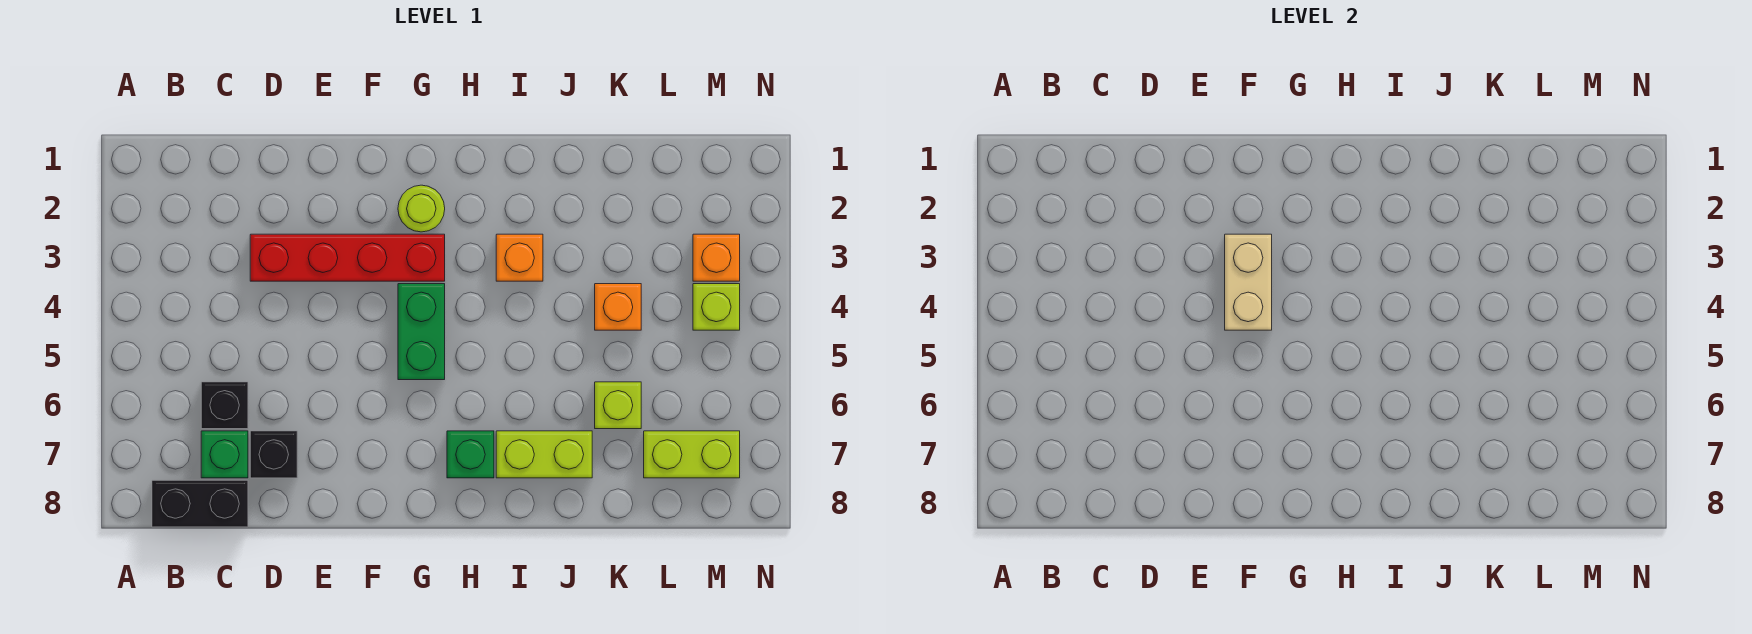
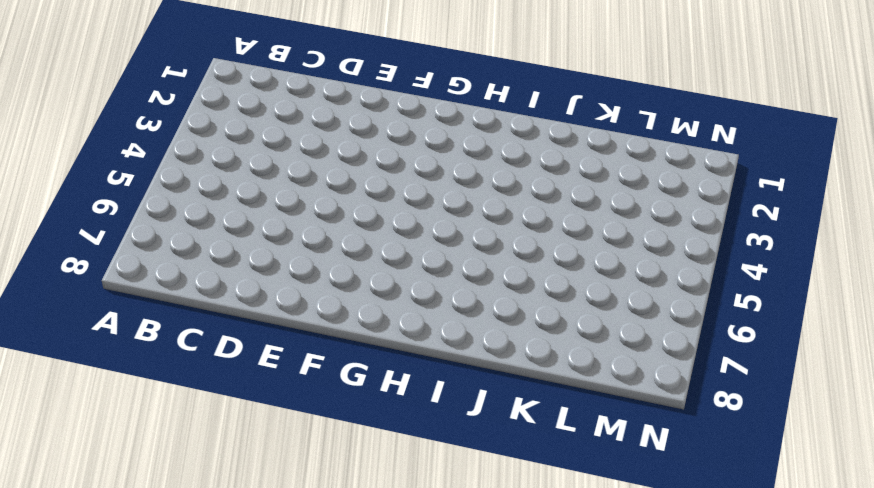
none -> black 1x2 brick [152,480,248,527]
none -> black 1x1 brick [201,382,248,429]
none -> green 1x1 brick [201,431,248,478]

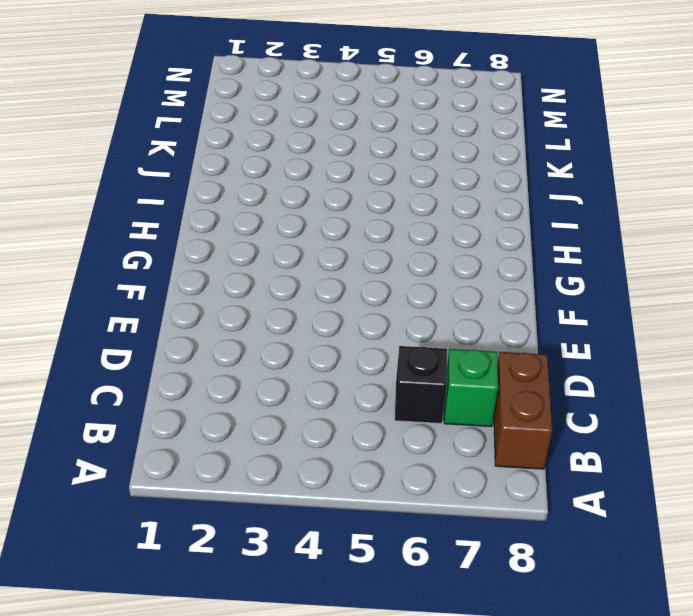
brown 1x2 brick [494,352,552,469] -> black 1x2 brick [152,480,248,527]
none -> red 1x4 brick [250,234,445,281]
none -> black 1x1 brick [250,431,297,478]
none -> lime 1x1 round brick [398,185,445,232]

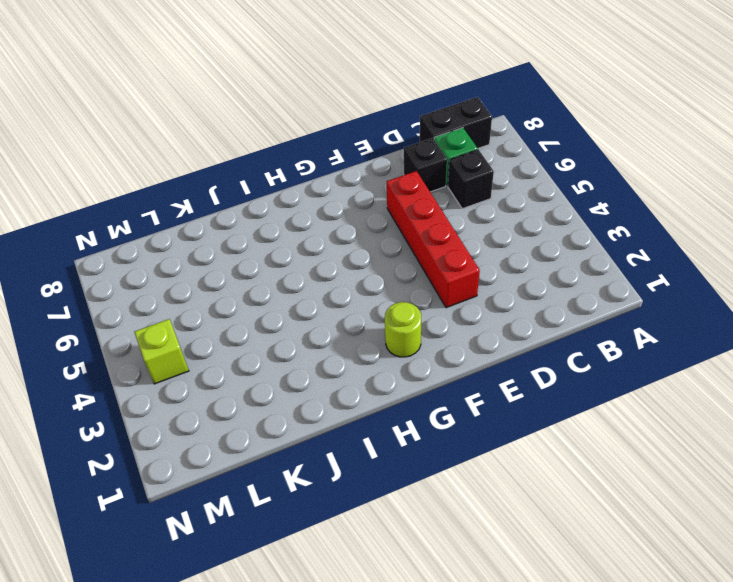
red 1x4 brick [387,171,480,308] -> red 1x4 brick turned to [250,234,445,281]
none -> green 1x2 brick [398,284,445,380]
none -> green 1x1 brick [447,431,494,478]
none -> orange 1x1 brick [496,234,543,281]

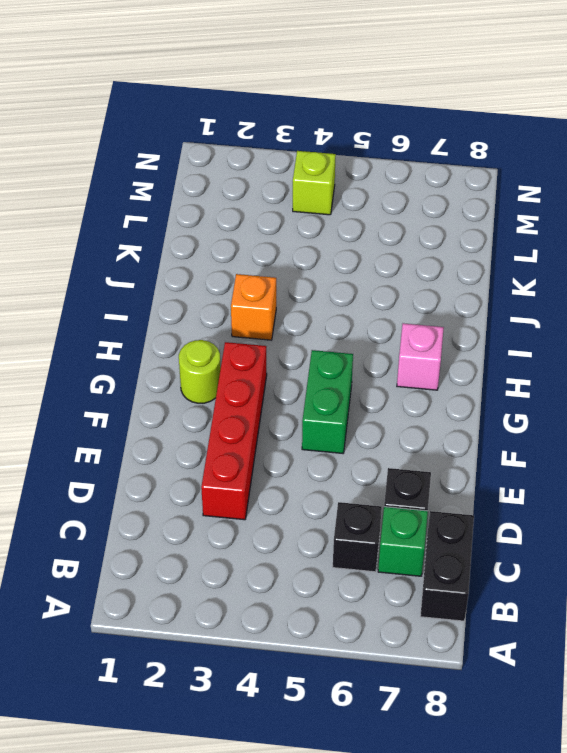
green 1x2 brick [302,350,353,453] -> green 1x2 brick turned to [398,284,445,380]
pink 1x1 brick [397,323,444,390] -> green 1x1 brick [447,431,494,478]
none -> lime 1x2 brick [496,431,592,478]
none -> orange 1x1 brick [595,284,641,330]
none -> lime 1x1 brick [595,382,641,429]

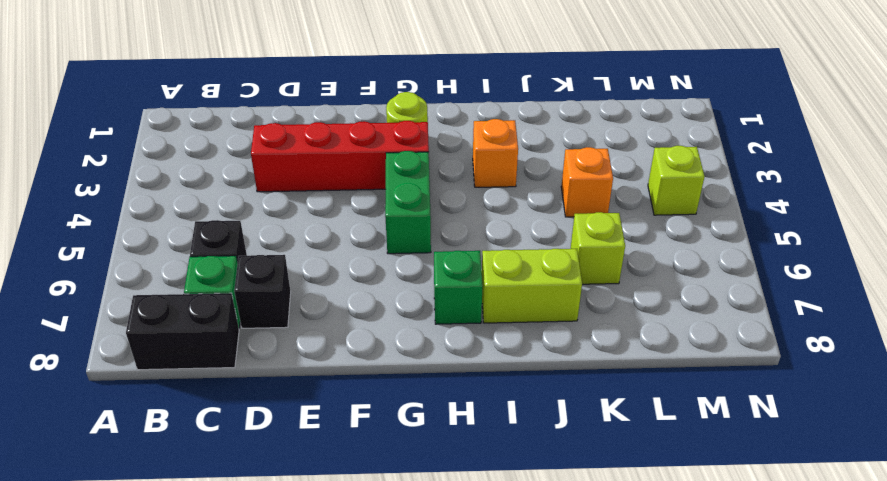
none -> lime 1x2 brick [644,431,740,478]
none -> orange 1x1 brick [693,234,740,281]
none -> tan 1x2 brick [1225,234,1272,330]

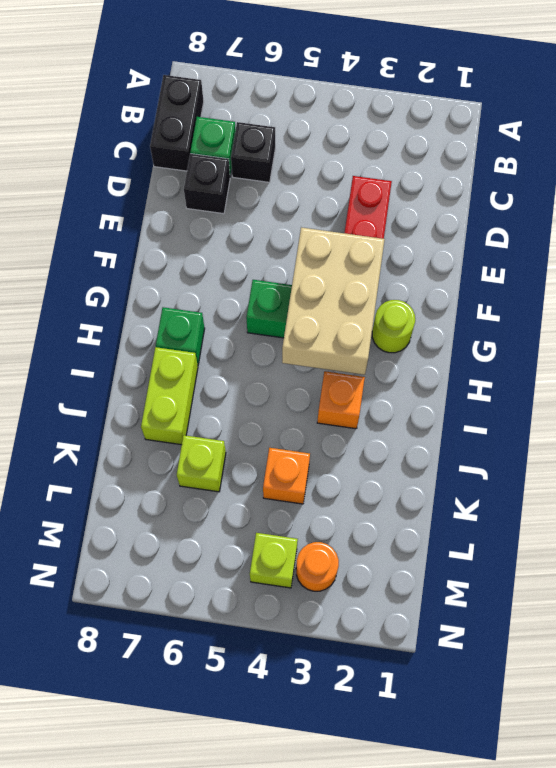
tan 2x3 brick [282,227,385,375] -> tan 1x2 brick [1225,234,1272,330]
orange 1x1 round brick [296,542,339,591] -> orange 1x1 brick [693,234,740,281]
none -> lime 1x2 brick [644,431,740,478]

